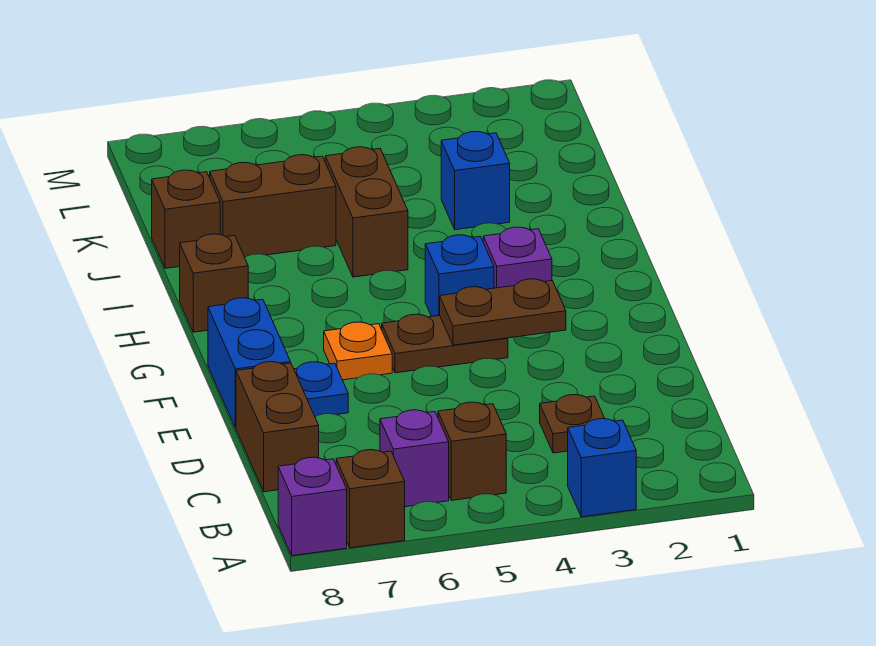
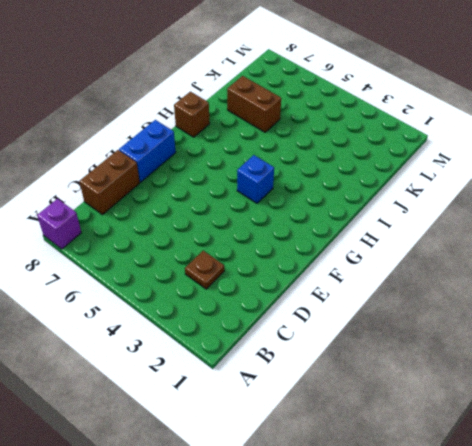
none -> blue 1x1 brick [568,419,636,517]
none -> brown 1x1 brick [336,450,405,548]
none -> brown 1x1 brick [438,402,506,500]

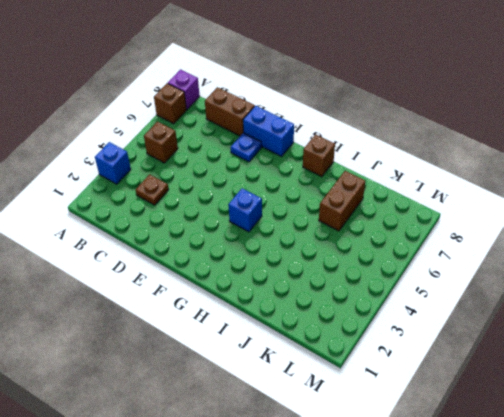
none -> purple 1x1 brick [380,410,449,507]
none -> brown 1x2 plate [382,314,508,373]
none -> orange 1x1 plate [324,322,392,380]

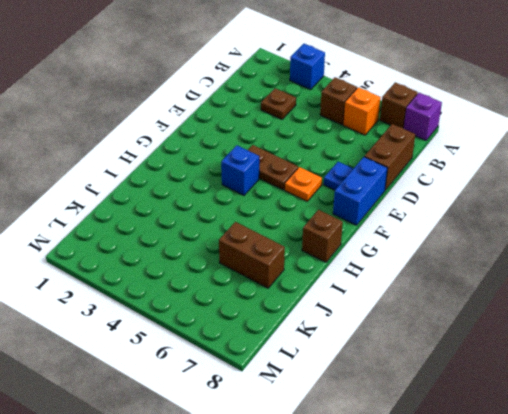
orange 1x1 brick [343,87,381,135] -> purple 1x1 brick [380,410,449,507]
none -> purple 1x1 brick [483,227,552,288]
none -> brown 1x2 brick [325,147,408,277]
none -> blue 1x1 brick [441,131,510,230]

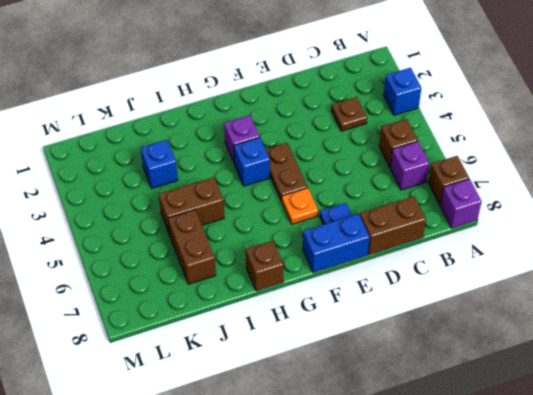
none -> brown 1x1 brick [152,170,220,268]
none -> brown 1x2 plate [440,279,566,345]

